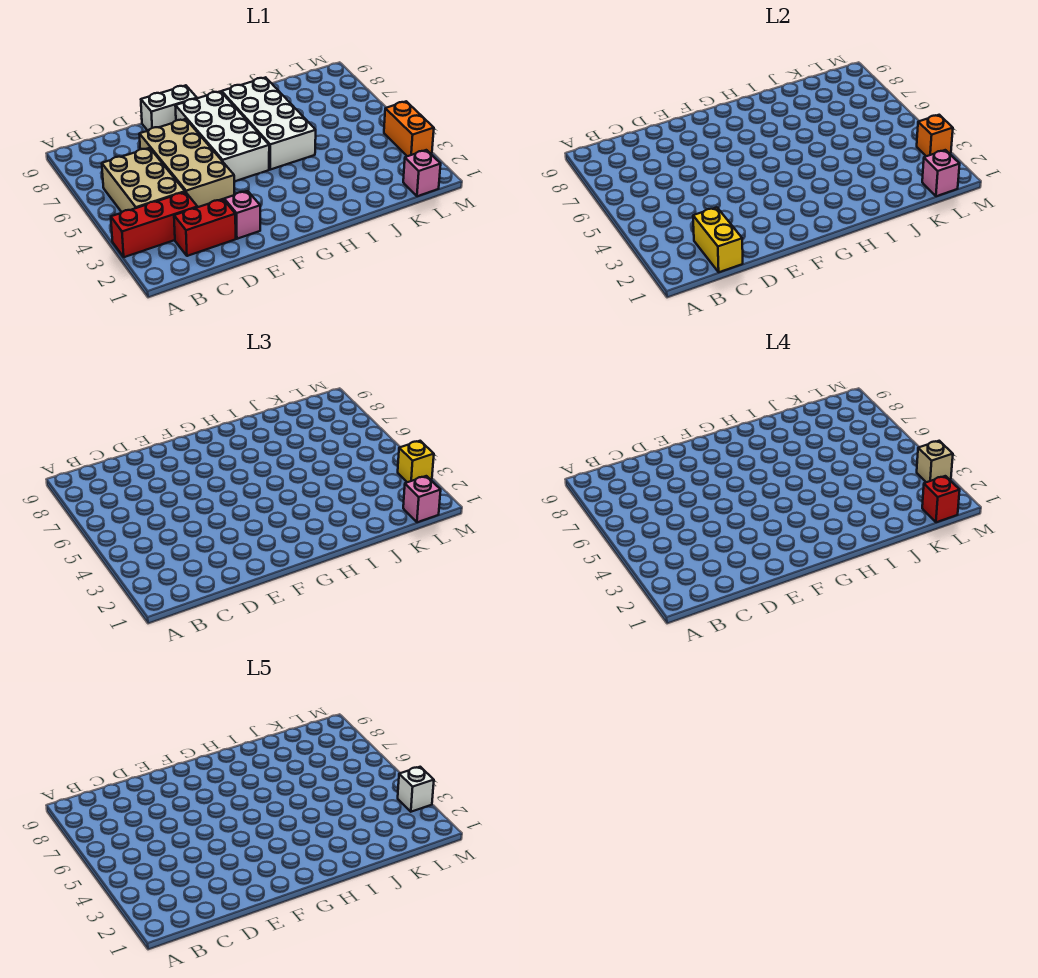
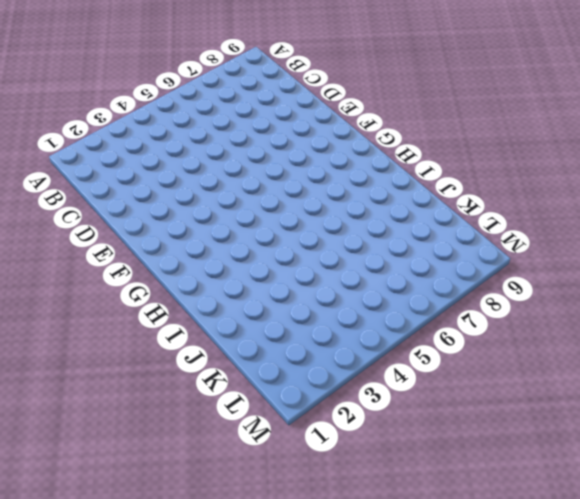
none -> red 1x3 brick [111,192,197,257]
none -> tan 2x3 brick [102,148,185,212]
none -> red 1x2 brick [174,199,236,256]

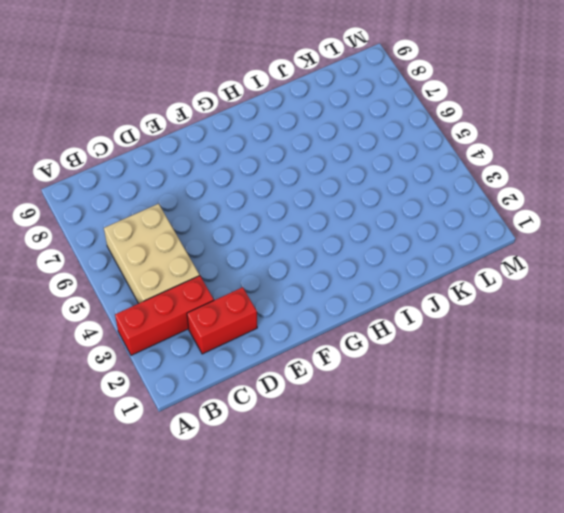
none -> tan 2x4 brick [139,119,234,207]
none -> pink 1x1 brick [224,191,260,239]
none -> white 1x2 brick [141,85,197,131]

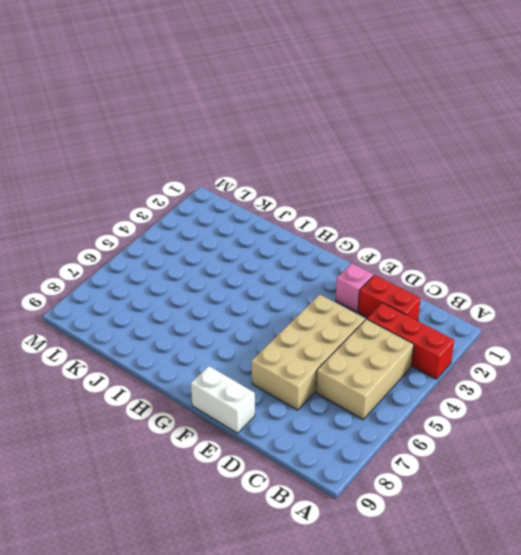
none -> white 2x4 brick [175,91,269,182]
none -> white 2x4 brick [222,77,316,170]
none -> pink 1x1 brick [403,150,441,196]

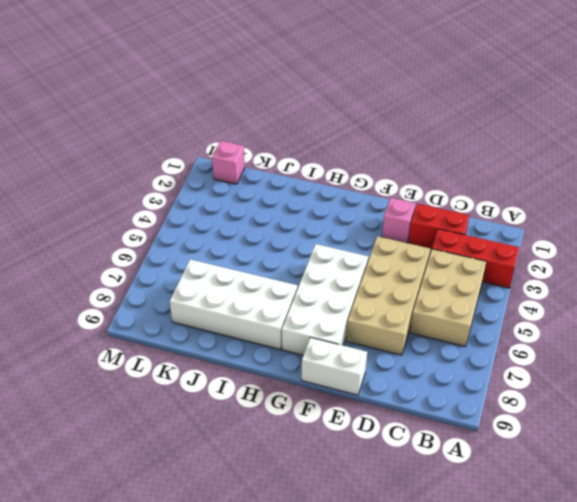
white 2x4 brick [170,259,298,349] -> white 2x4 brick turned to [222,77,316,170]
none -> orange 1x2 brick [384,101,434,156]
none -> yellow 1x2 brick [693,207,743,272]
none -> pink 1x1 brick [922,150,960,196]

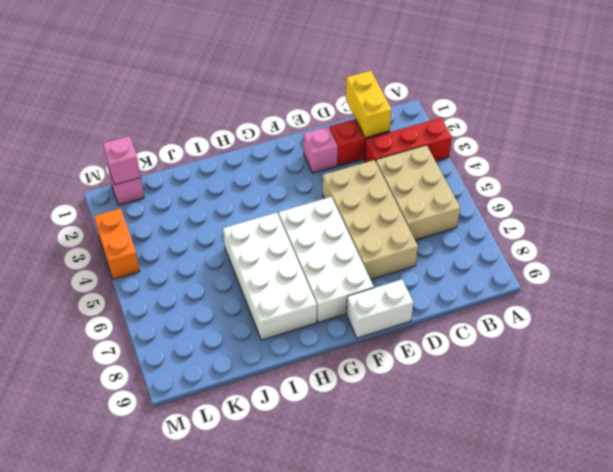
none -> orange 1x1 brick [917,115,953,156]
none -> pink 1x1 brick [403,476,441,522]
none -> yellow 1x1 brick [398,441,434,482]

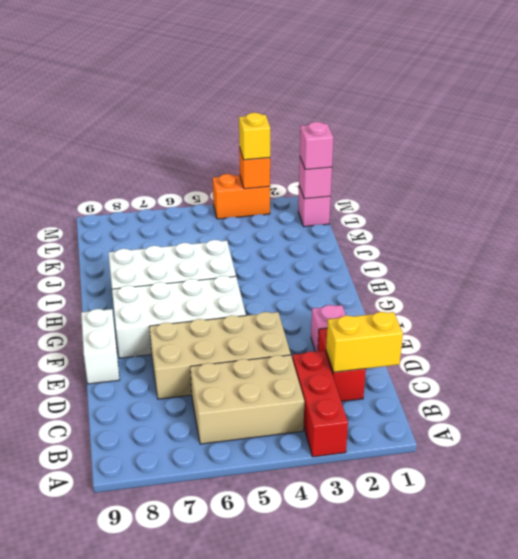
none -> red 1x1 brick [922,476,960,522]
none -> tan 1x1 brick [917,441,953,482]
none -> white 1x1 brick [398,767,434,812]

